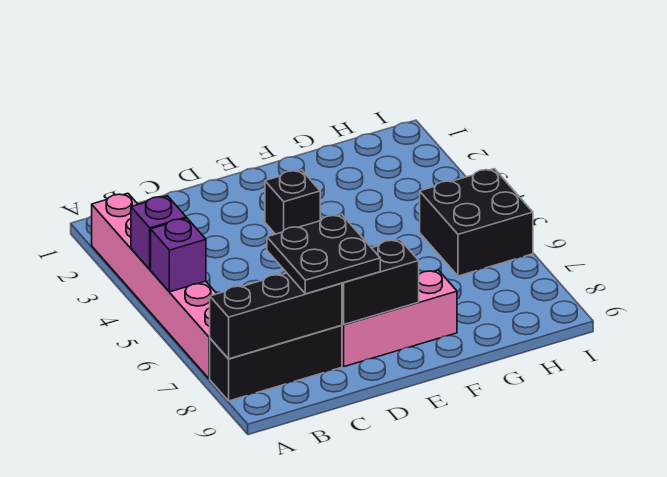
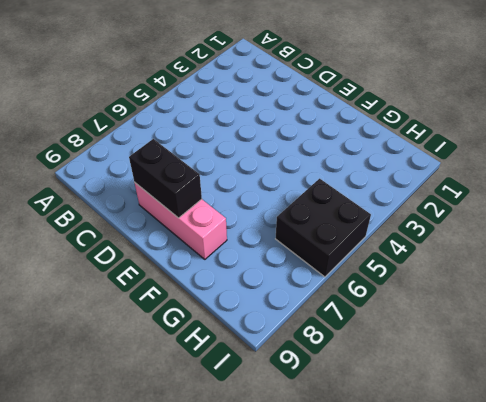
none -> pink 1x6 brick [92,193,217,379]
none -> black 1x3 brick [210,325,342,401]

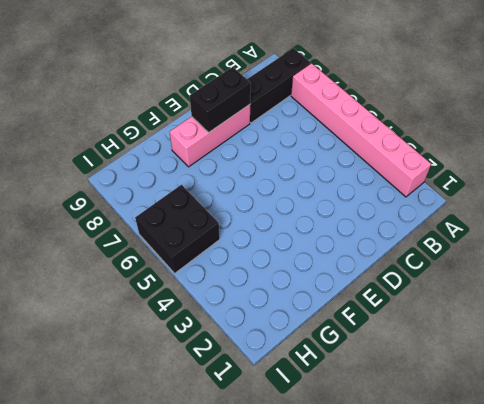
none -> black 1x1 brick [265,170,321,234]
none -> purple 1x1 brick [131,196,186,269]

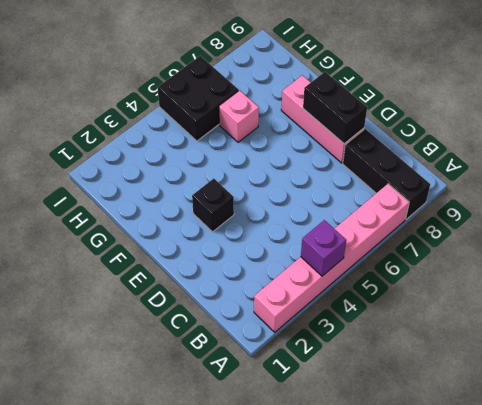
pink 1x1 brick [219,90,259,142] -> none
none -> purple 1x1 brick [151,218,206,292]
none -> black 1x3 brick [210,273,342,359]

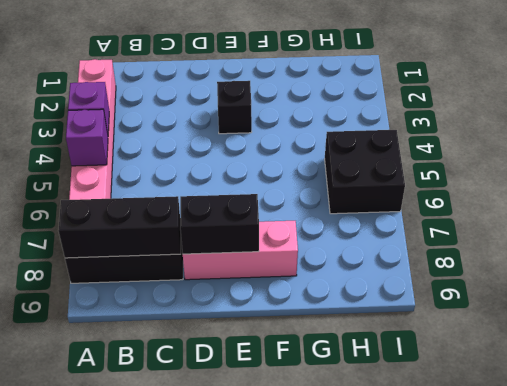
none -> black 2x2 plate [267,214,380,294]

